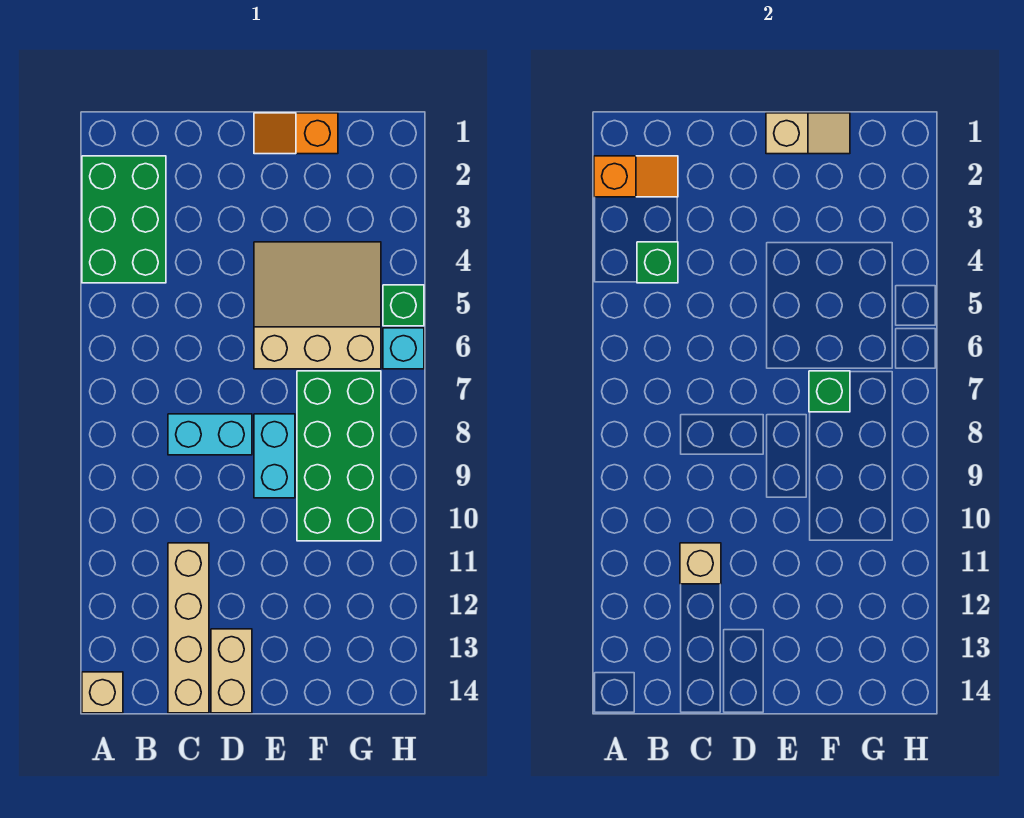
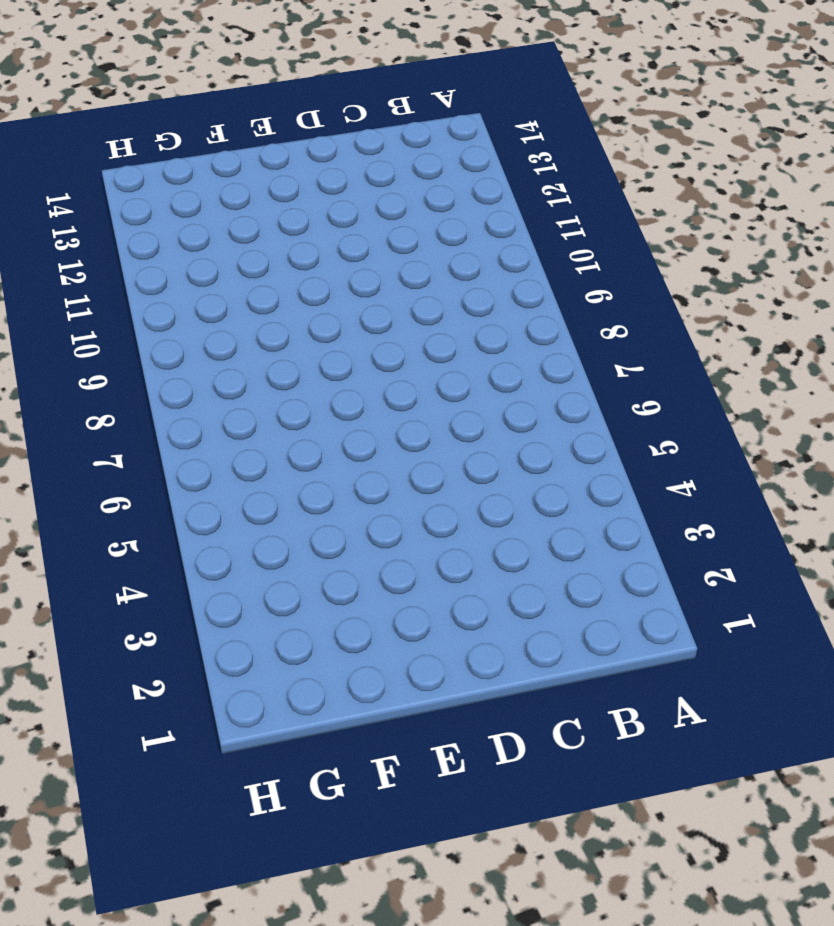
none -> green 2x3 brick [82,156,166,283]
none -> tan 1x1 brick [82,672,123,713]
none -> cyan 1x2 brick [168,414,252,455]

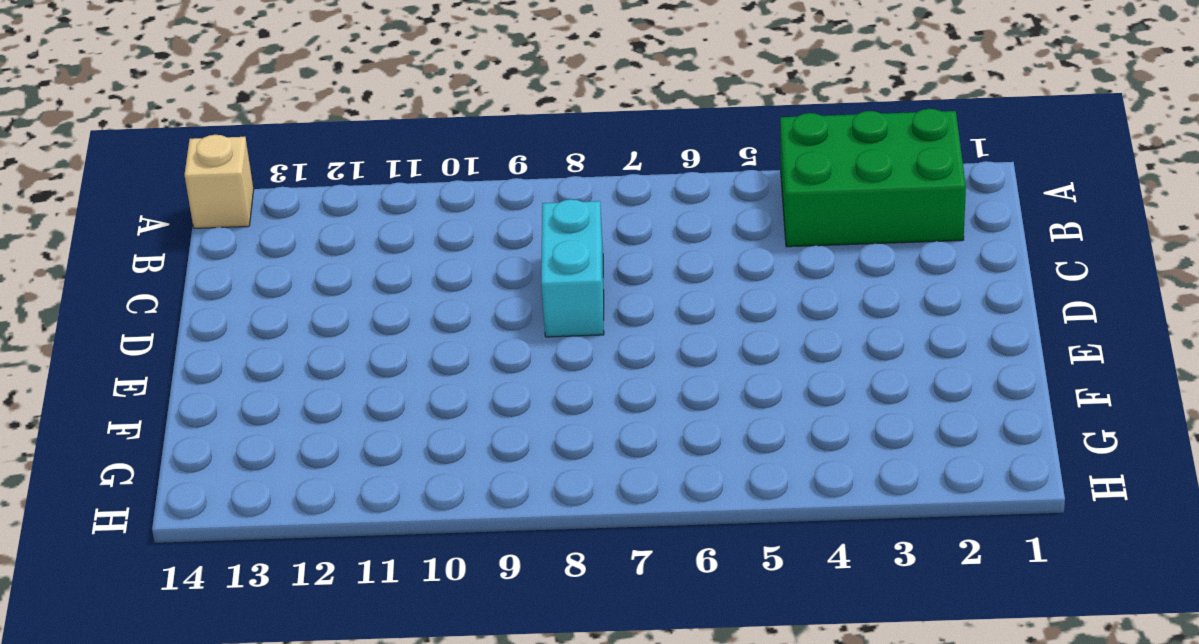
none -> tan 1x4 brick [168,543,209,713]
none -> tan 1x2 brick [211,629,252,713]
none -> orange 1x2 slope [254,113,338,154]

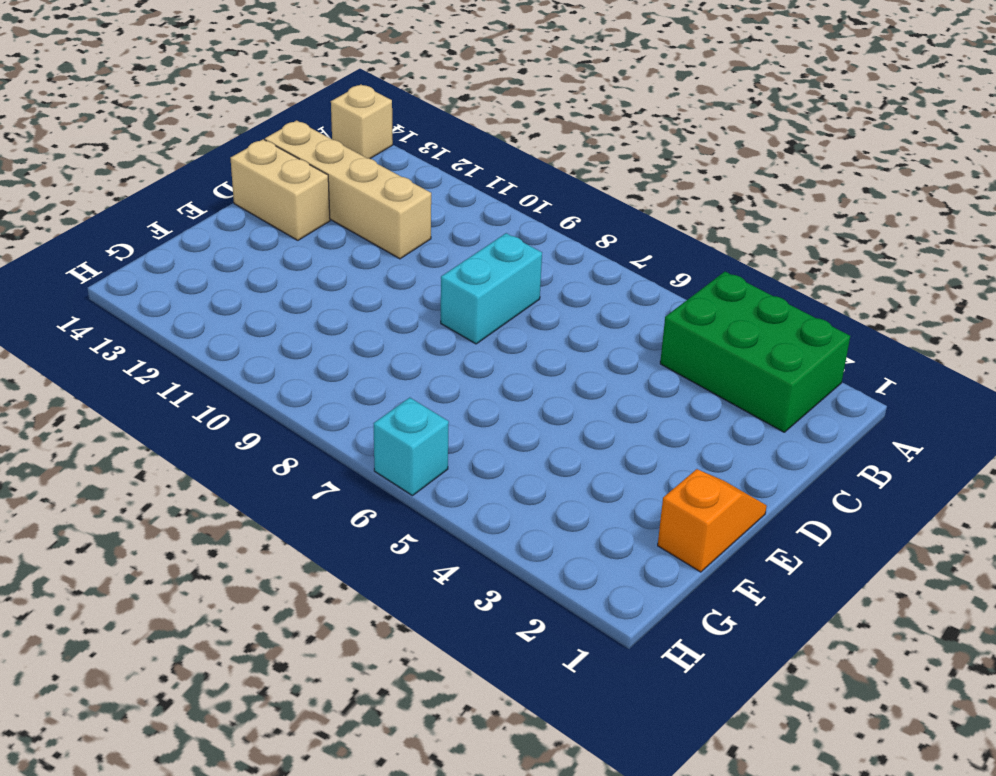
none -> tan 3x3 slope [254,242,381,369]
none -> cyan 1x2 brick [254,414,295,498]
none -> green 2x4 brick [297,371,381,541]

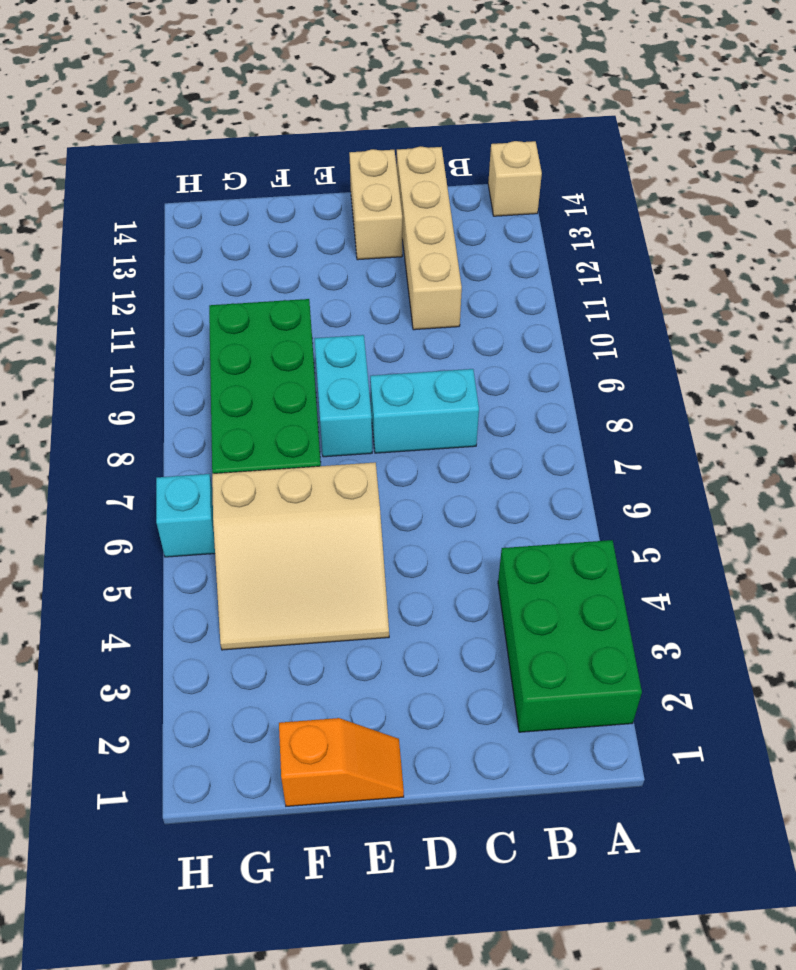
none -> green 1x1 brick [383,285,424,326]
none -> orange 1x2 slope [594,156,678,197]
none -> green 1x1 brick [637,242,678,283]

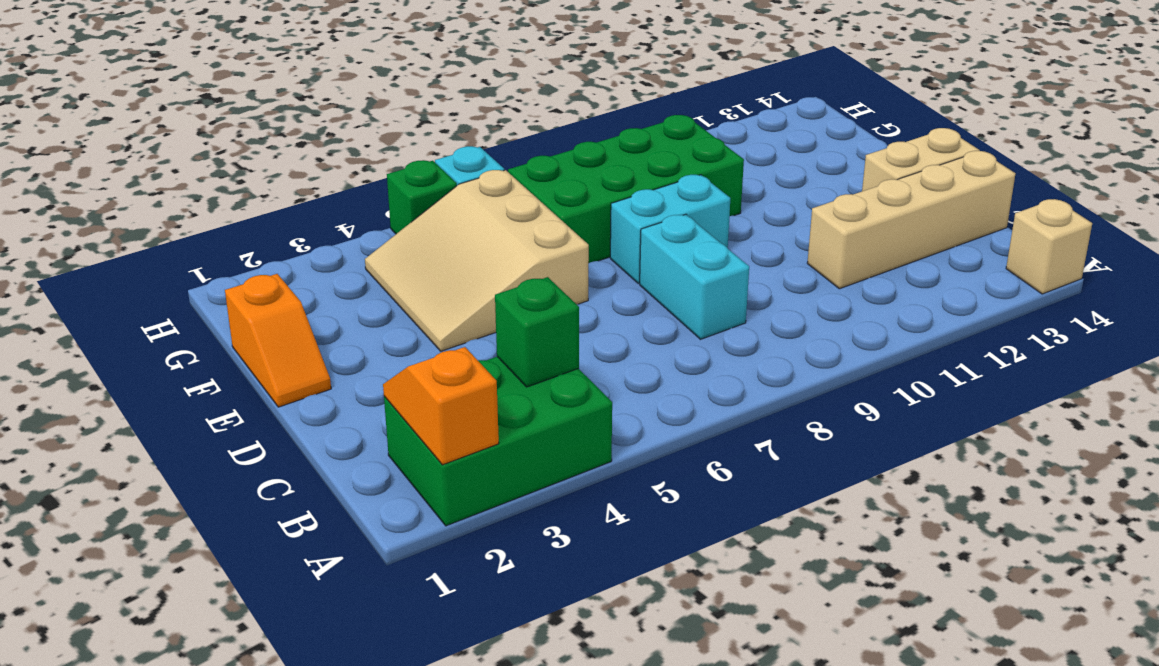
none -> tan 1x1 brick [680,543,721,584]
none -> tan 1x2 slope [766,113,850,154]
none -> green 1x1 brick [809,371,850,412]

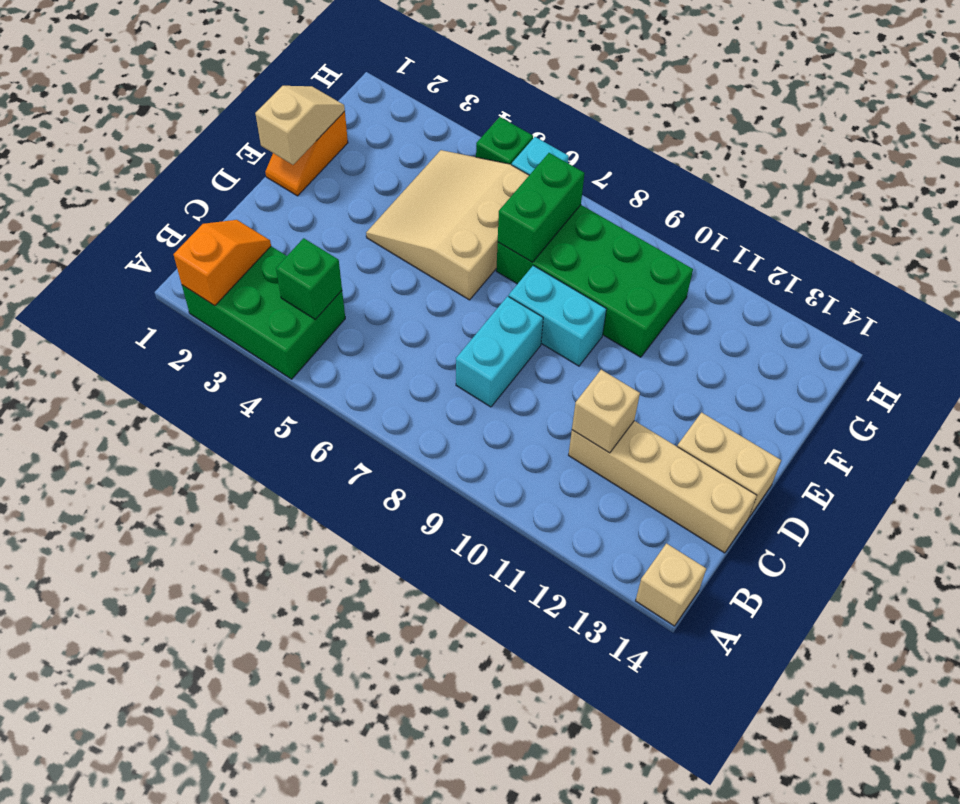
green 1x2 brick [498,153,584,262] -> green 1x1 brick [809,371,850,412]

